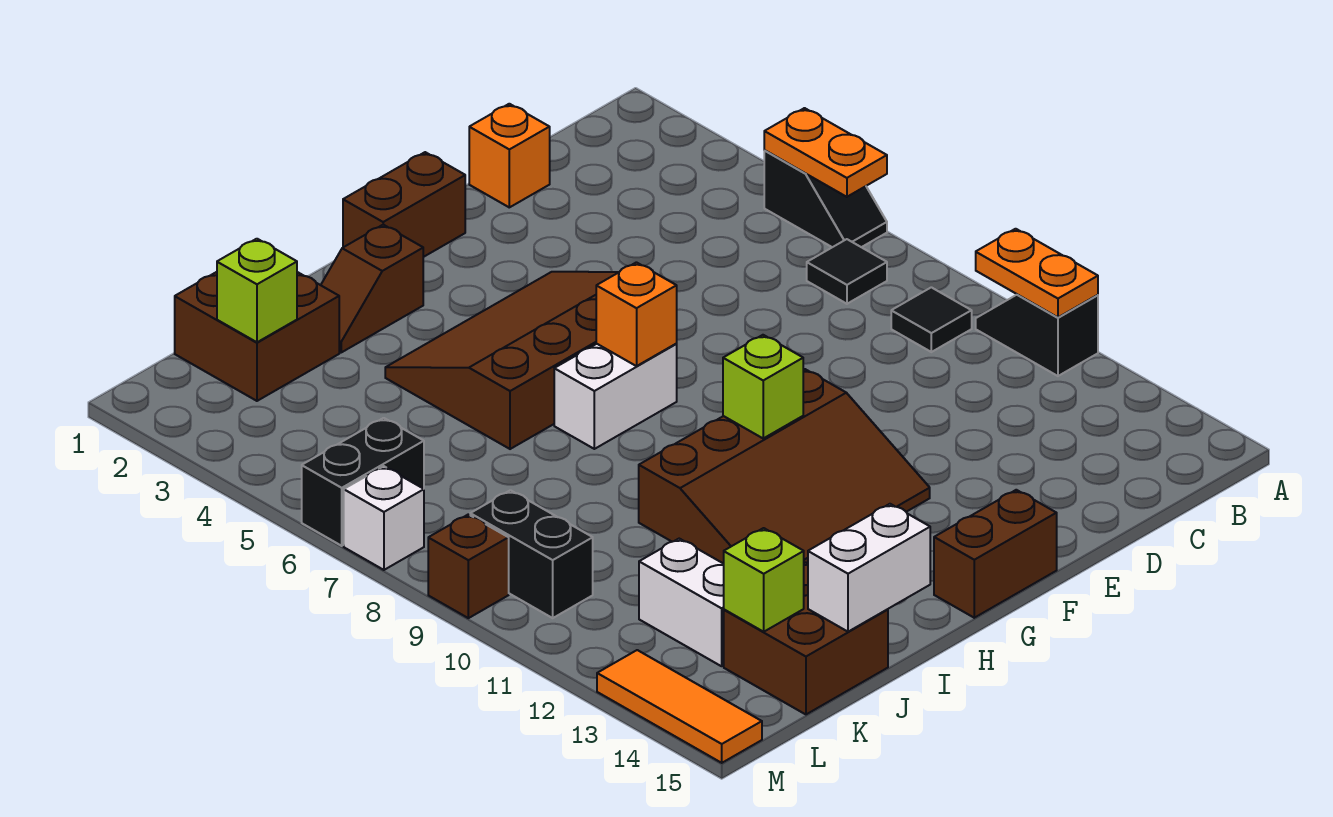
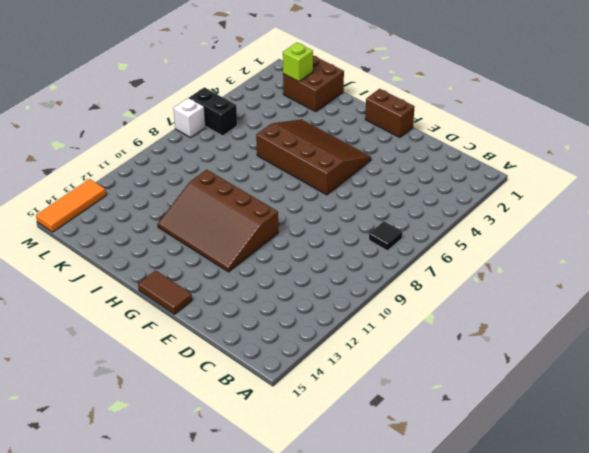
brown 1x2 tile [138,270,192,314] -> brown 1x2 brick [934,490,1057,618]
none -> black 1x2 slope [764,151,887,247]
none -> black 1x2 slope [976,295,1098,376]
none -> black 1x1 tile [891,287,972,352]

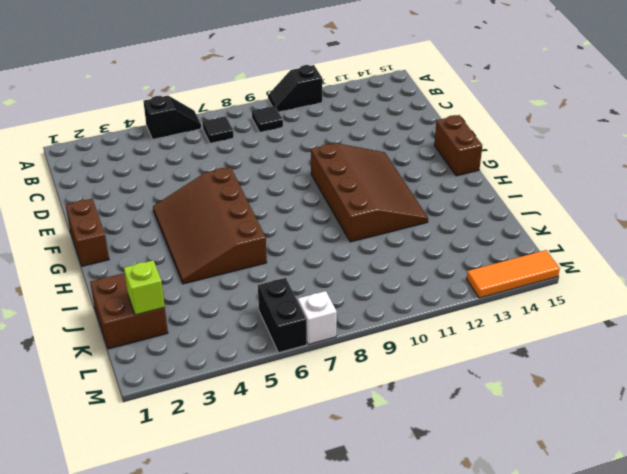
none -> orange 1x1 brick [469,104,550,207]
none -> white 1x2 brick [554,344,677,449]
none -> brown 1x2 slope [321,225,423,352]

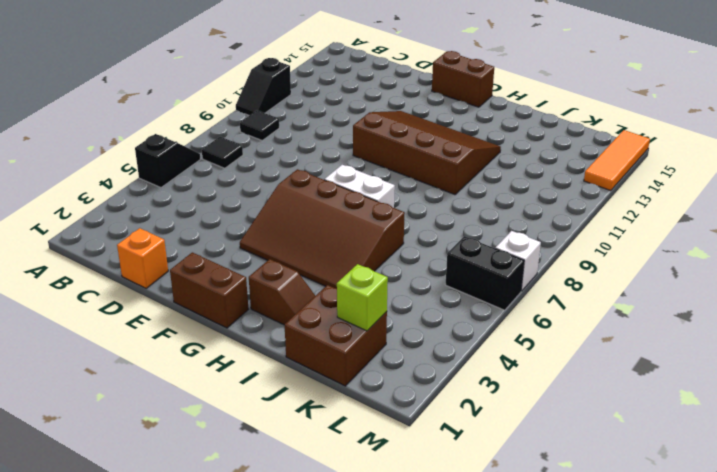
none -> brown 2x2 brick [724,562,888,714]
none -> white 1x2 brick [639,539,724,666]
none -> black 1x2 brick [470,490,593,618]

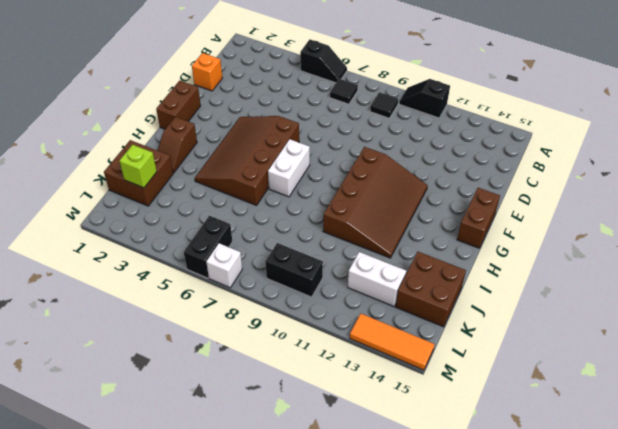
none -> brown 1x1 brick [428,514,509,618]
none -> orange 1x2 plate [764,108,887,197]
none -> orange 1x2 plate [976,229,1098,317]

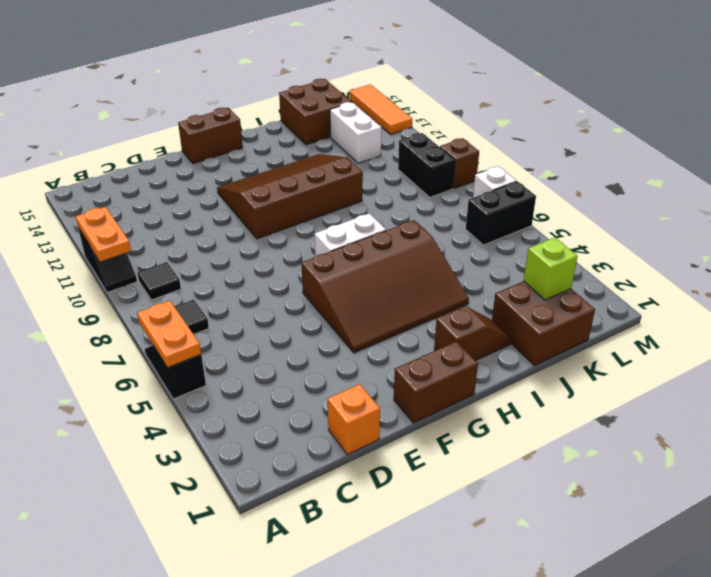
none -> orange 1x1 brick [596,262,677,366]
none -> lime 1x1 brick [723,335,803,438]
none -> white 1x2 brick [808,504,930,632]

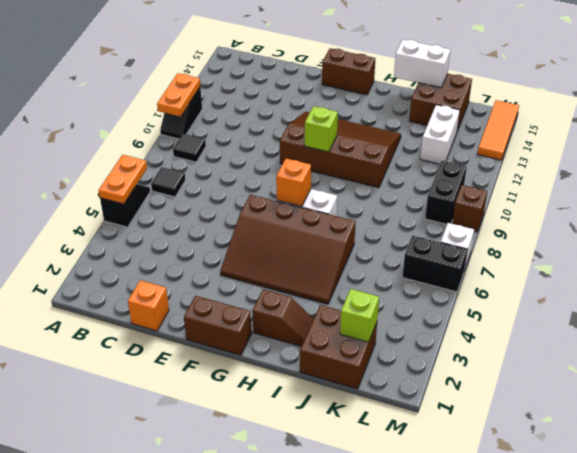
none -> lime 1x1 brick [724,528,804,632]

